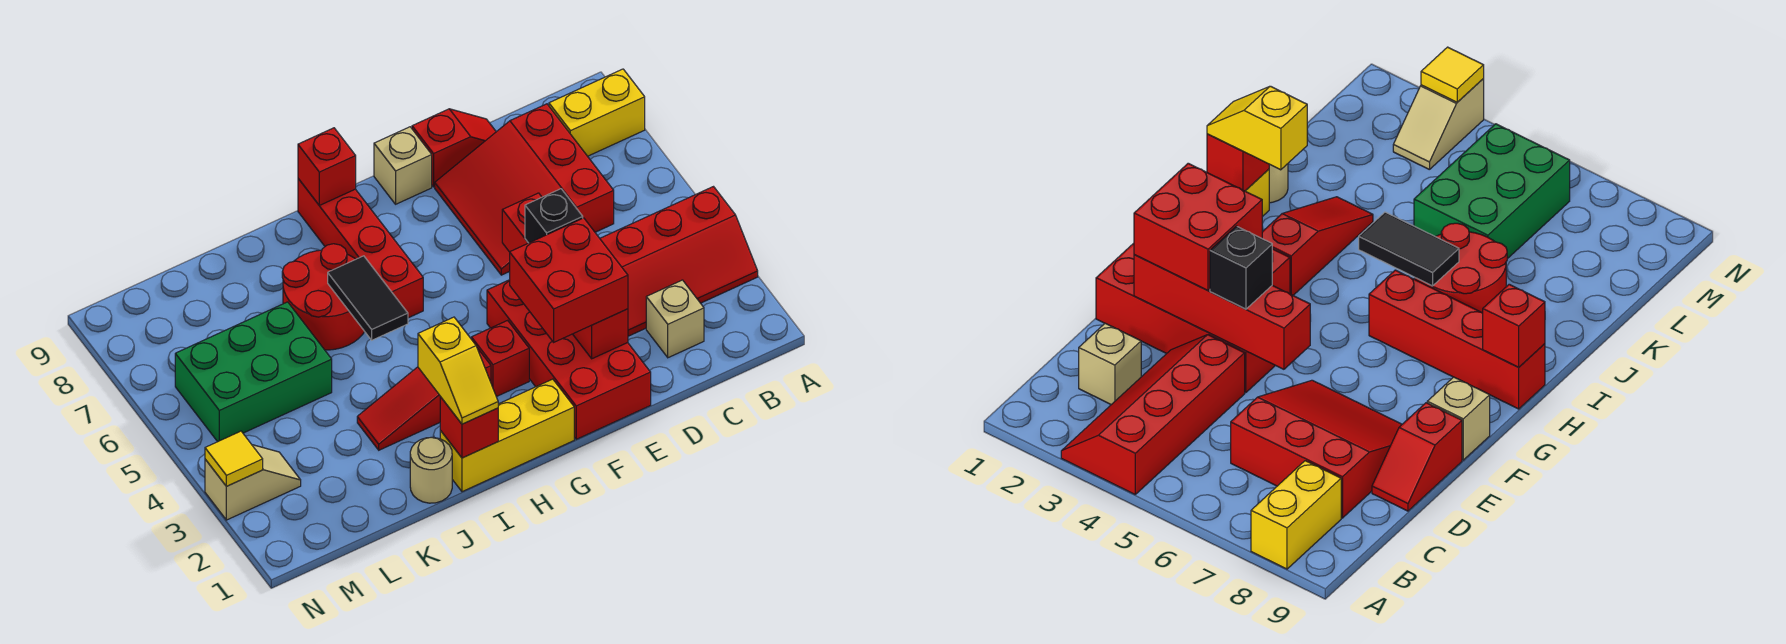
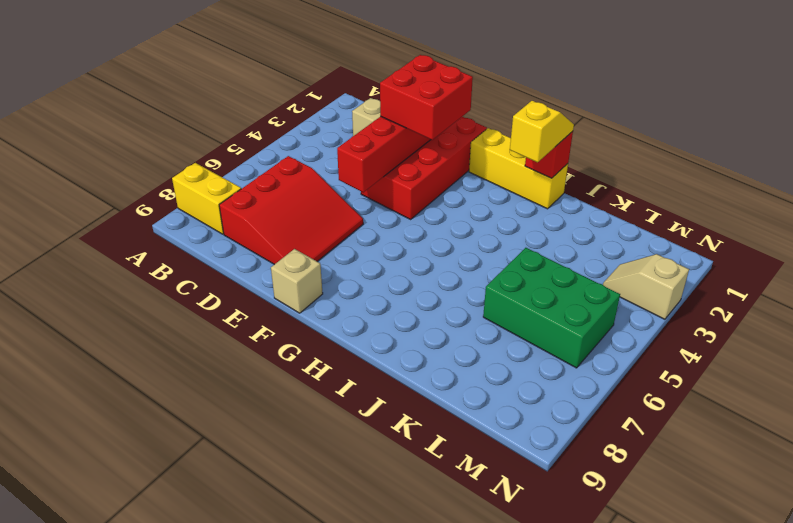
none -> red 2x4 slope [600,187,758,336]
none -> red 1x2 slope [412,109,496,187]
none -> red 1x1 brick [471,320,529,397]

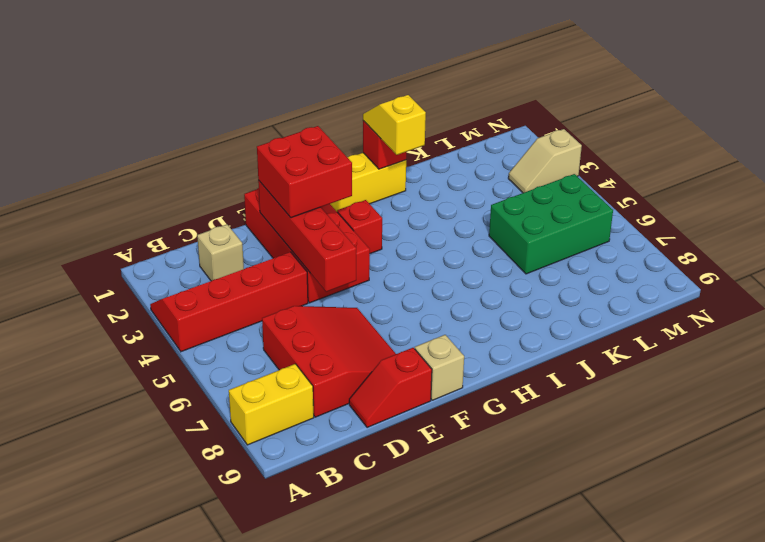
none -> red 1x3 slope [357,348,491,450]
none -> red 1x4 brick [298,179,423,318]
none -> red 2x2 round brick [282,244,365,350]

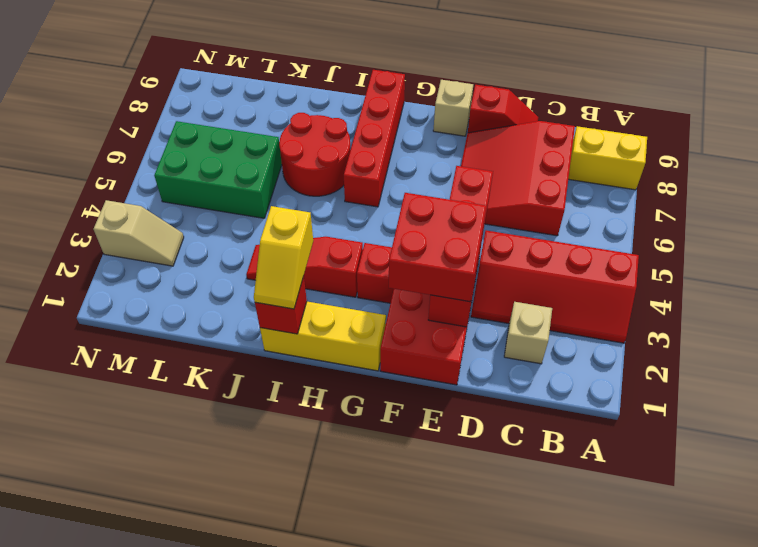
none -> tan 1x1 round brick [410,437,452,503]
none -> red 1x1 brick [298,128,356,205]
none -> black 1x2 tile [328,256,408,340]

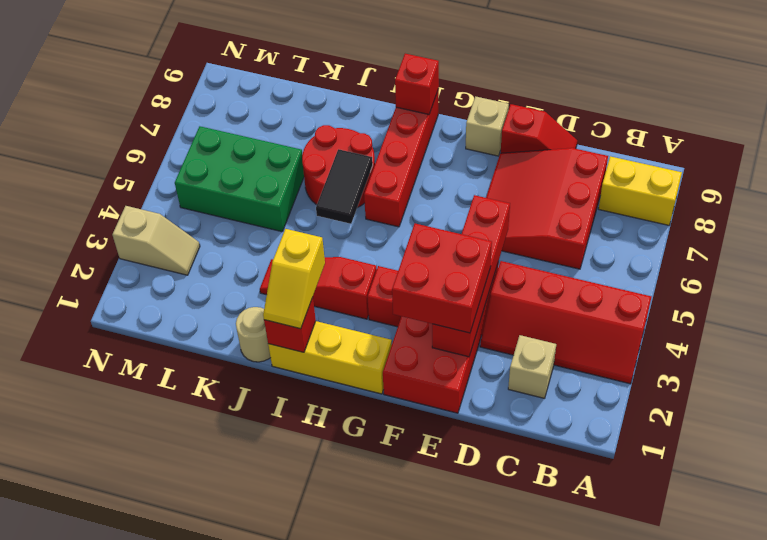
none -> yellow 1x1 tile [205,431,263,486]
none -> black 1x1 brick [525,189,583,243]

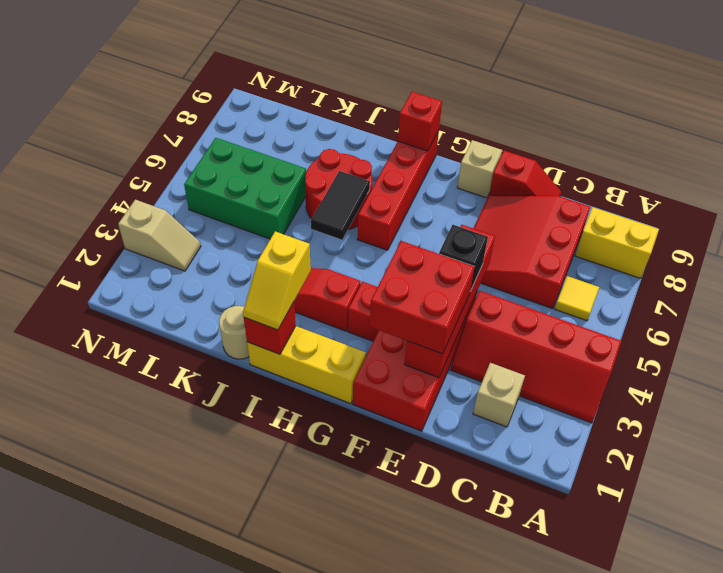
yellow 1x1 tile [555,276,599,321] -> yellow 1x1 tile moved to [205,431,263,486]

